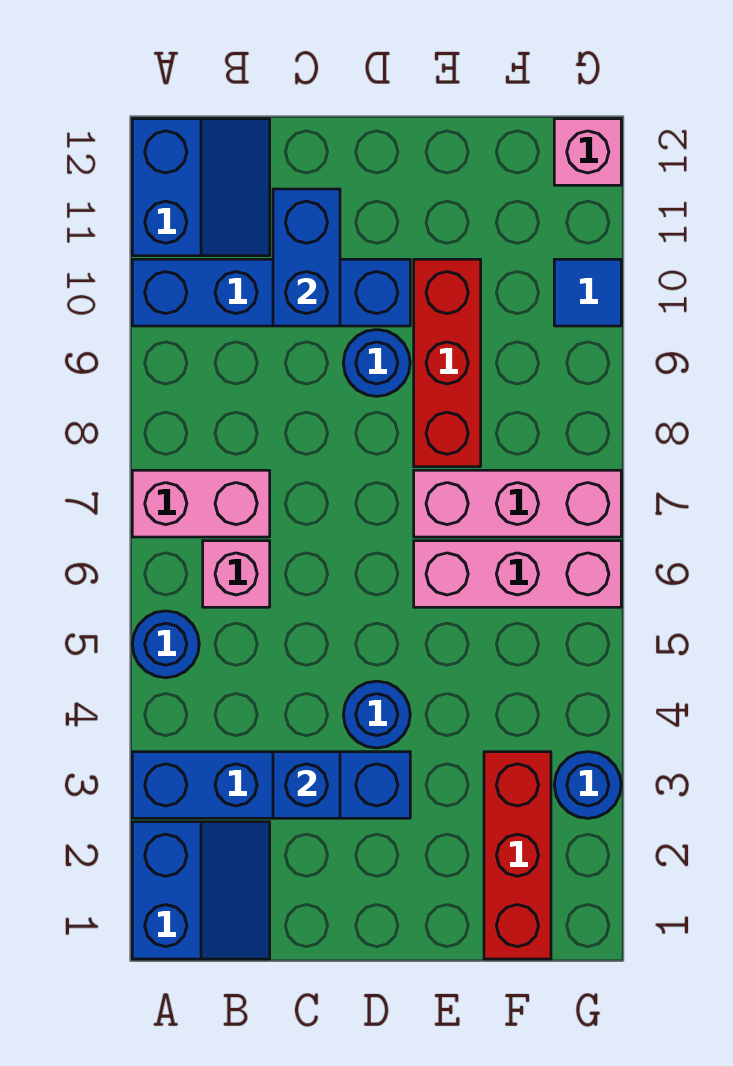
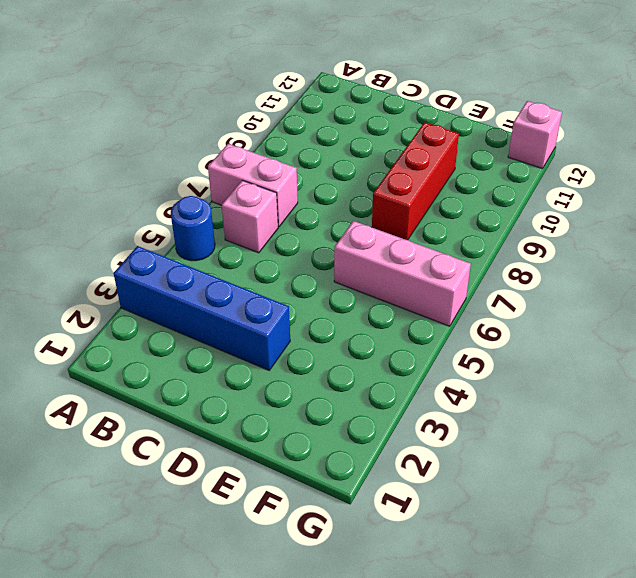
none -> blue 2x2 slope [132,822,270,959]
none -> blue 1x4 brick [132,259,410,326]
none -> blue 2x2 slope [132,119,270,256]

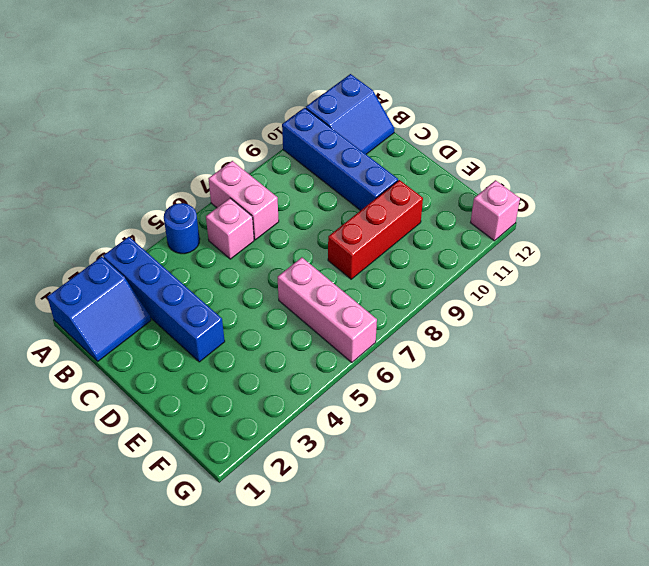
none -> blue 1x1 round brick [343,681,410,748]
none -> blue 1x1 round brick [343,330,410,396]
none -> pink 1x3 brick [414,470,621,537]

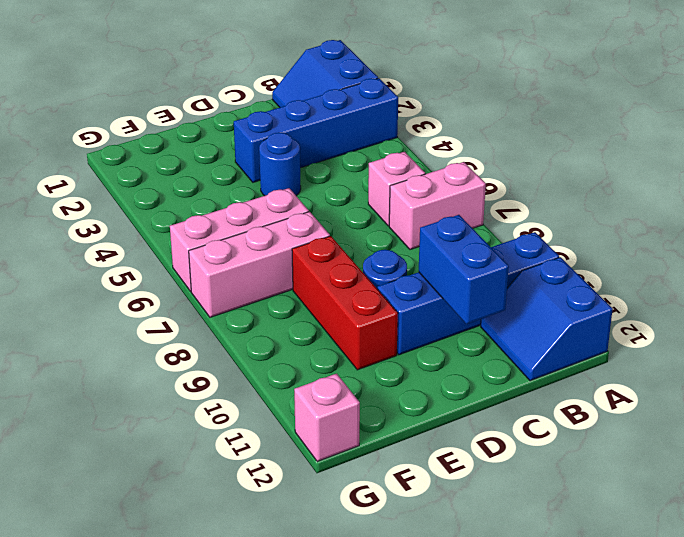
none -> blue 1x1 round brick [132,611,199,678]
none -> red 1x3 brick [484,752,551,959]
none -> blue 1x1 round brick [554,752,621,818]

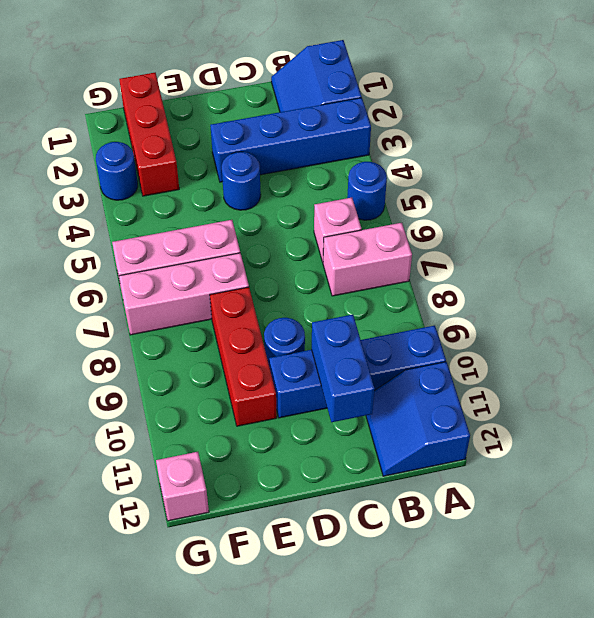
none -> blue 1x1 tile [554,259,621,326]
none -> blue 1x1 brick [273,752,340,818]

